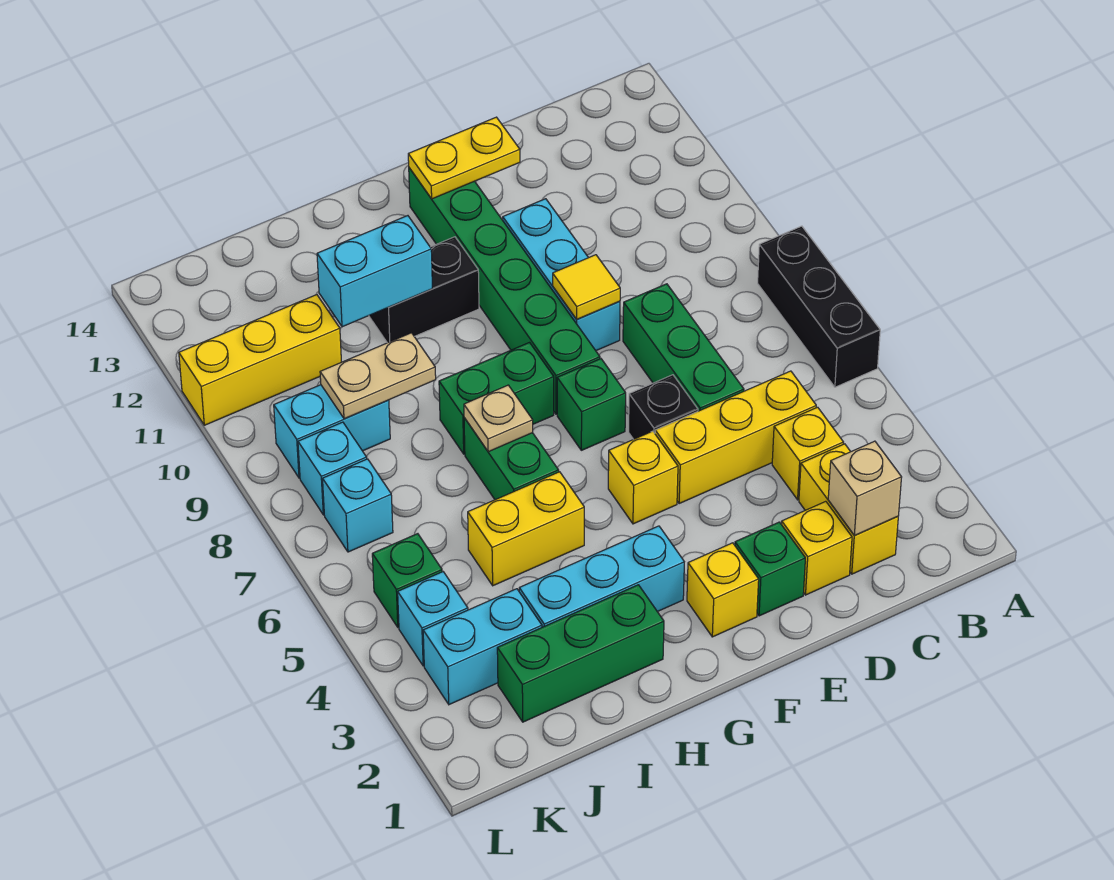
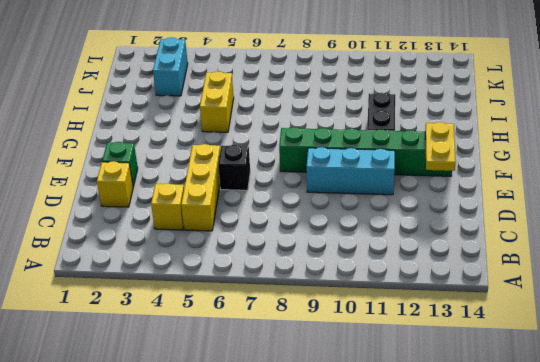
none -> black 1x3 brick [758,226,880,387]
none -> yellow 1x2 brick [799,444,898,574]
none -> green 1x3 brick [623,284,744,411]
none -> yellow 1x1 brick [687,543,759,637]

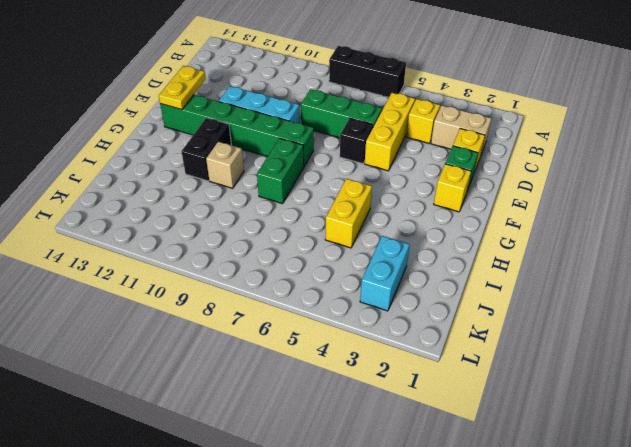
tan 1x2 brick [431,105,492,154] -> yellow 1x2 brick [799,444,898,574]
tan 1x1 brick [206,142,244,188] -> tan 1x1 brick moved to [828,441,902,535]
none -> yellow 1x1 brick [608,431,678,524]
none -> green 1x1 brick [557,359,626,450]
none -> cyan 1x3 brick [519,526,684,627]
none -> green 1x3 brick [497,585,664,722]

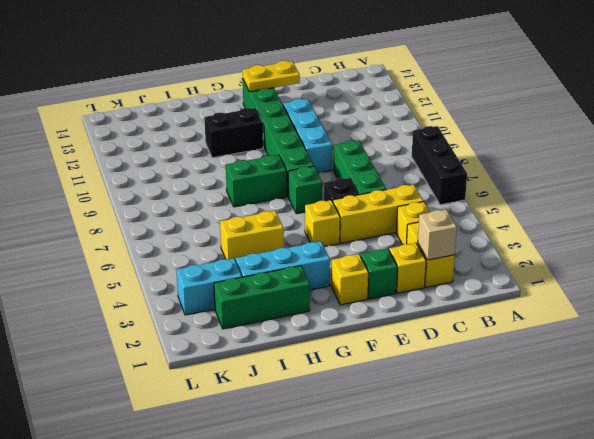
none -> green 1x2 brick [464,418,559,500]
none -> cyan 1x2 brick [274,385,390,478]
none -> yellow 1x3 brick [179,295,341,425]
none -> cyan 1x1 brick [398,572,468,666]

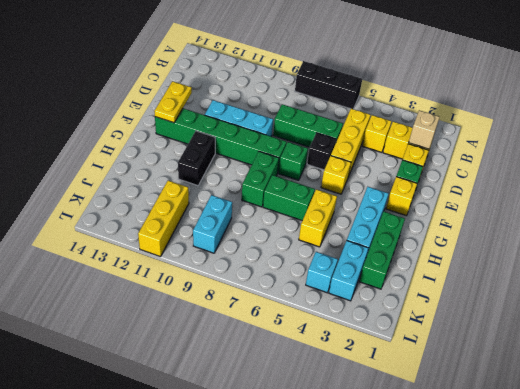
none -> green 1x1 brick [372,534,442,627]
none -> cyan 1x1 brick [323,459,393,552]
none -> cyan 1x1 brick [298,422,367,515]
none -> yellow 1x1 tile [553,255,620,319]

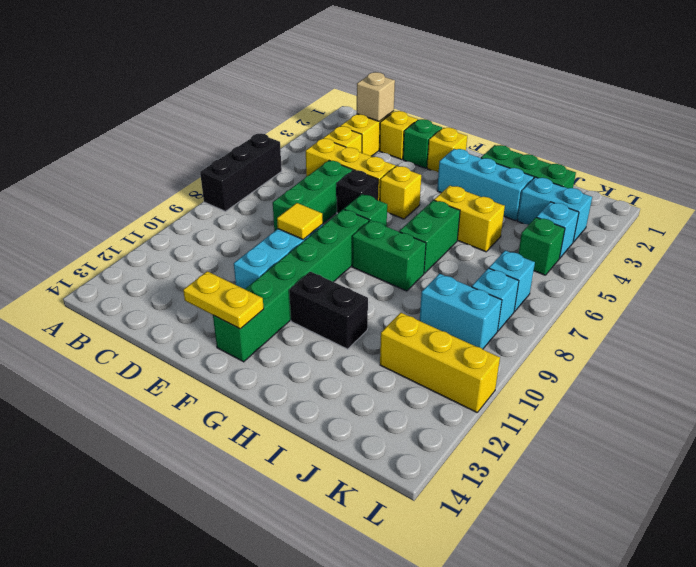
none -> tan 1x1 plate [464,385,533,452]
none -> cyan 1x2 brick [317,216,432,327]
none -> tan 1x2 plate [320,333,436,419]

